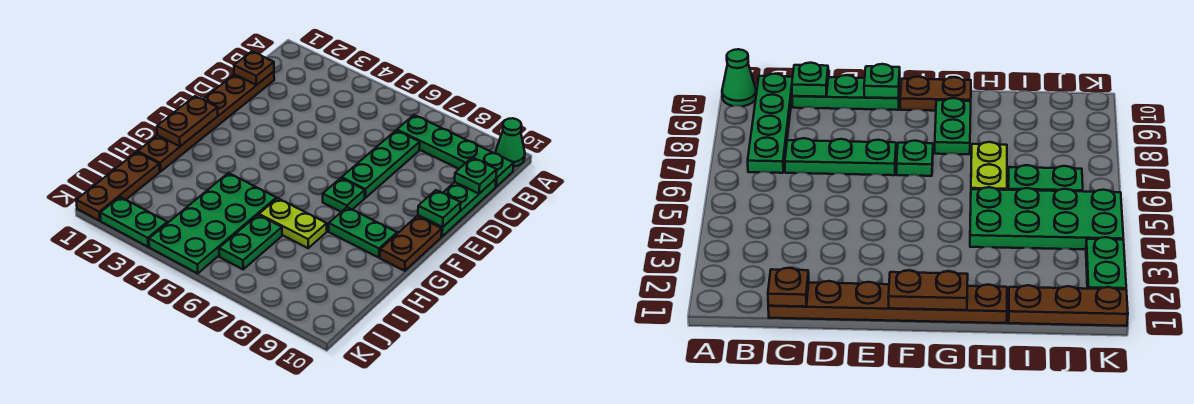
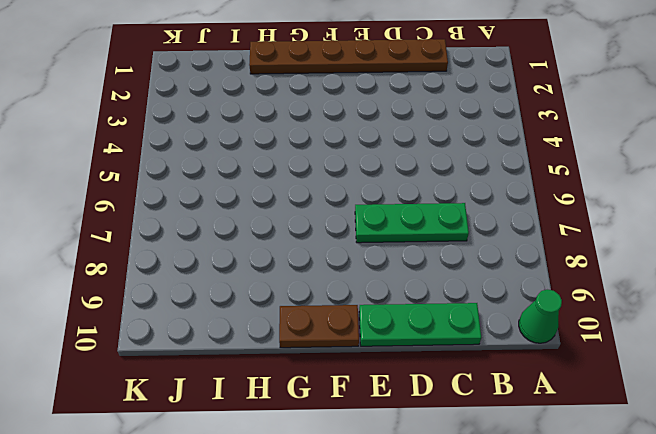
none -> green 1x4 plate [397,115,514,187]
none -> green 1x1 plate [323,178,365,212]
none -> green 1x2 plate [329,207,397,257]

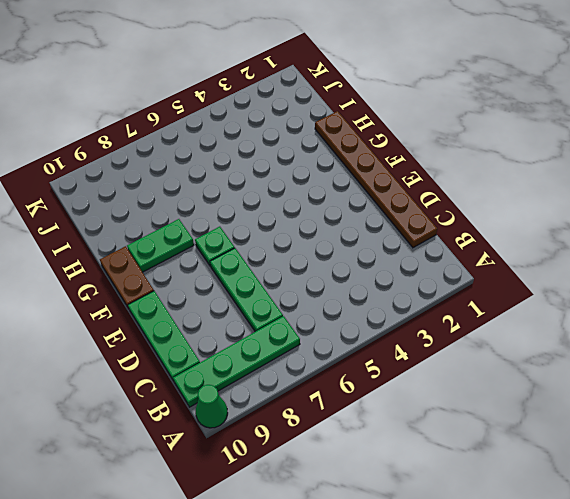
none -> green 2x4 plate [149,173,276,273]
none -> lime 1x2 plate [259,198,327,248]
none -> brown 1x3 plate [76,152,160,221]

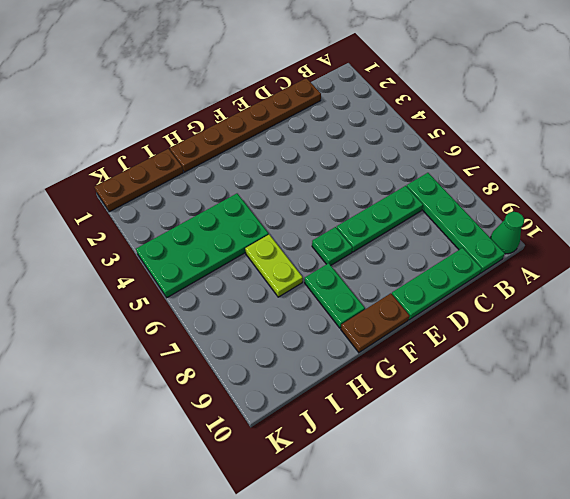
none -> green 1x2 plate [219,215,282,269]
none -> green 1x2 plate [100,197,167,247]
none -> brown 1x1 plate [234,51,274,85]

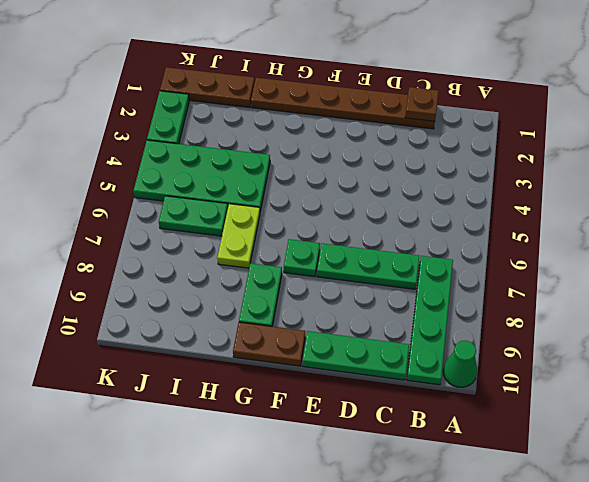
none -> green 1x1 plate [455,158,497,194]
none -> green 1x1 plate [418,190,461,227]
none -> brown 1x2 plate [157,96,218,146]

